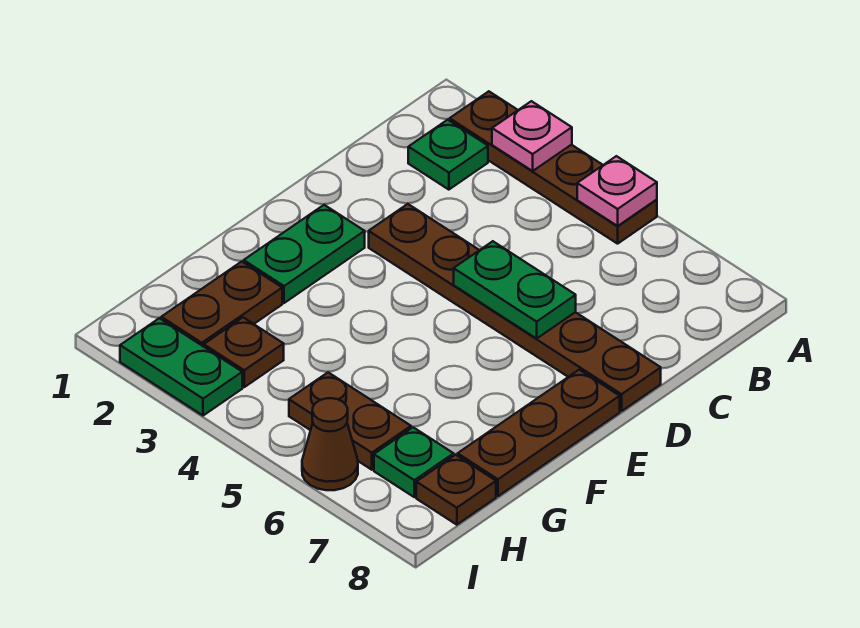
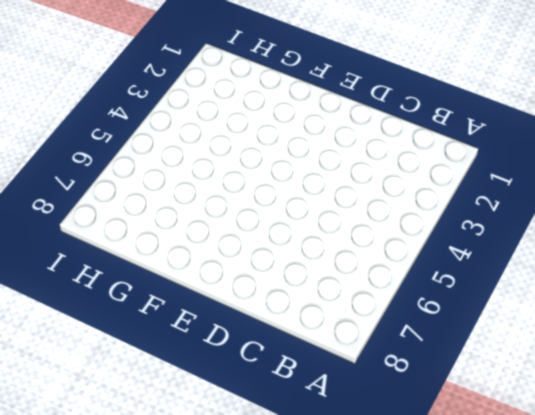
none -> brown 1x4 plate [450,91,657,244]
none -> green 1x1 plate [408,120,488,190]
none -> brown 1x6 plate [369,204,661,411]

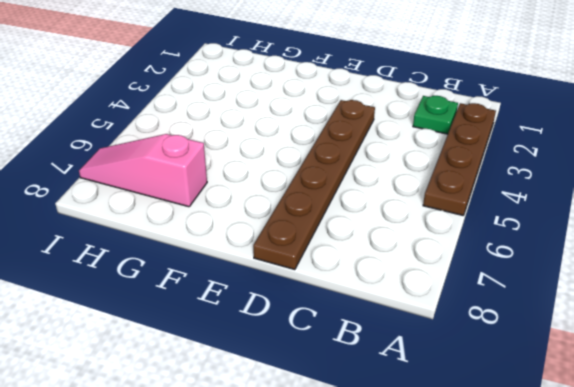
pink 1x3 slope [79,134,207,207] -> green 1x1 plate [374,427,454,497]
none -> green 1x2 plate [244,205,365,303]
none -> brown 1x3 plate [458,370,620,496]
none -> brown 1x2 plate [161,262,282,347]

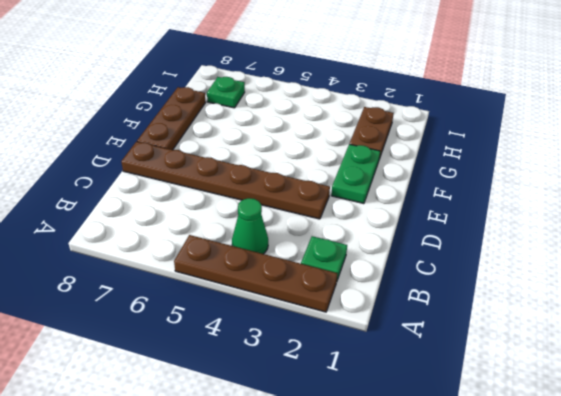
green 1x1 cone [232,198,268,254] -> none
none -> brown 1x1 plate [204,318,284,387]
none -> brown 1x2 plate [289,372,411,470]
none -> brown 1x1 plate [416,455,496,525]

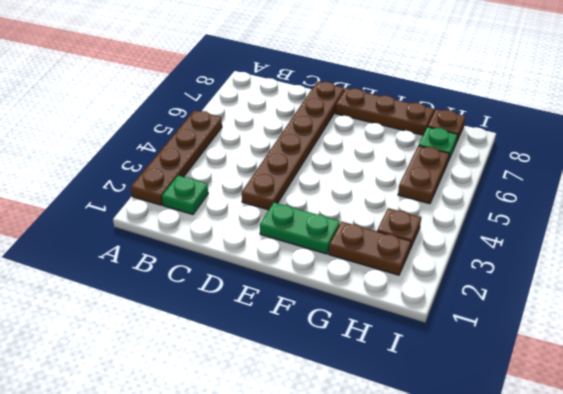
none -> green 1x2 plate [120,318,242,416]
none -> brown 1x1 cone [302,398,358,490]
none -> pink 1x1 plate [492,101,572,171]

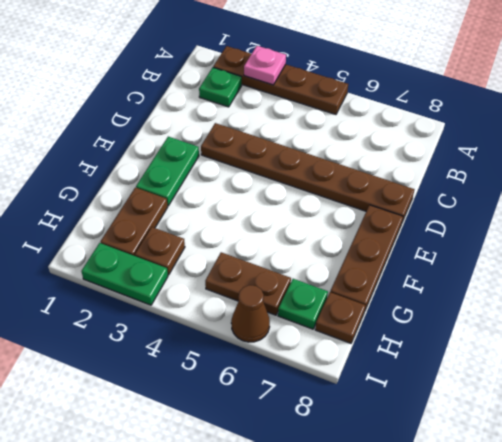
none -> pink 1x1 plate [577,156,657,226]
none -> green 1x2 plate [454,241,576,339]

